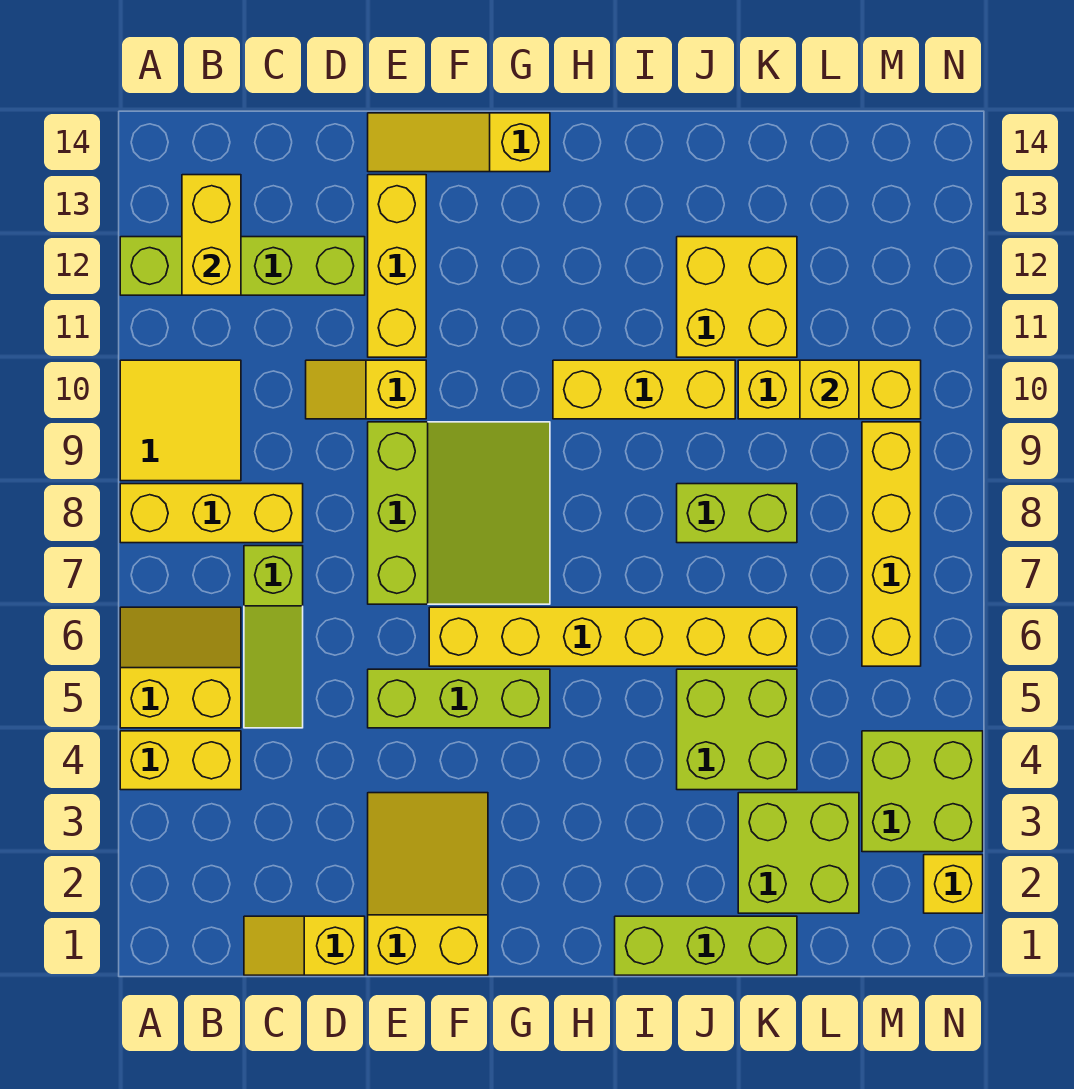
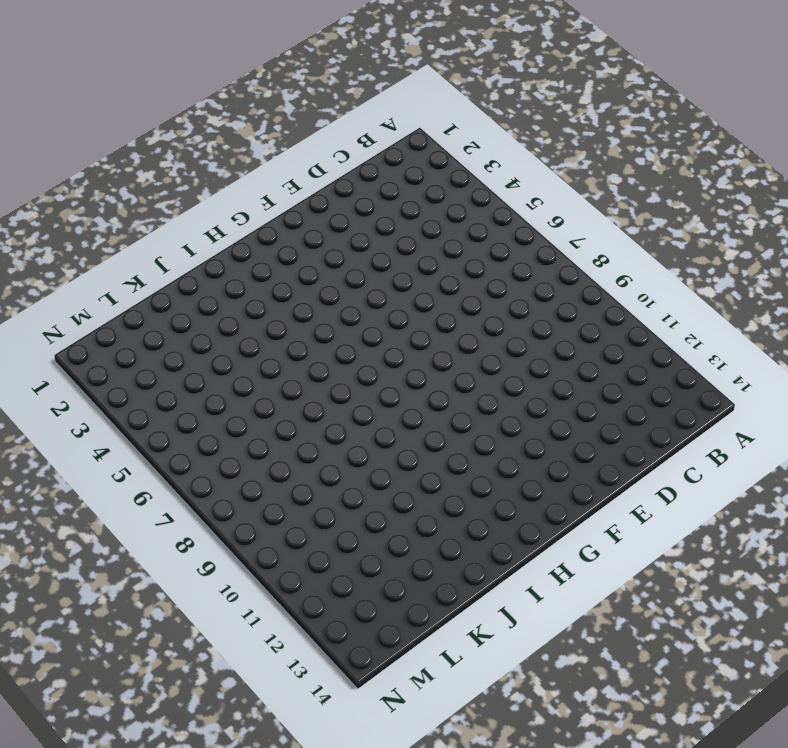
none -> yellow 1x2 brick [120,731,241,790]
none -> yellow 2x2 slope [120,607,241,728]
none -> yellow 1x3 brick [120,484,303,543]

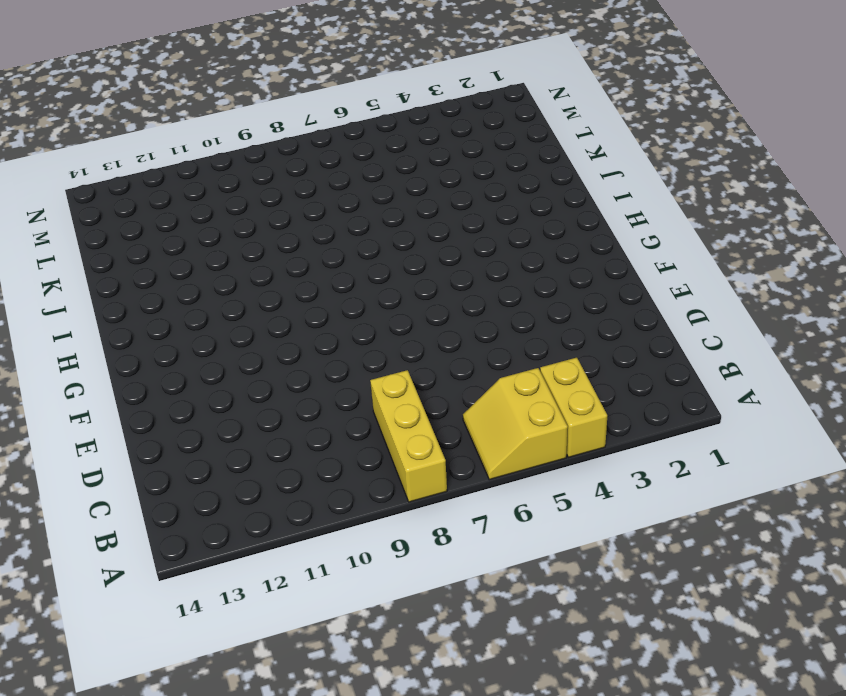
none -> yellow 2x2 tile [120,360,241,481]
none -> lime 1x4 brick [120,237,365,295]
none -> yellow 1x2 slope [244,916,365,975]

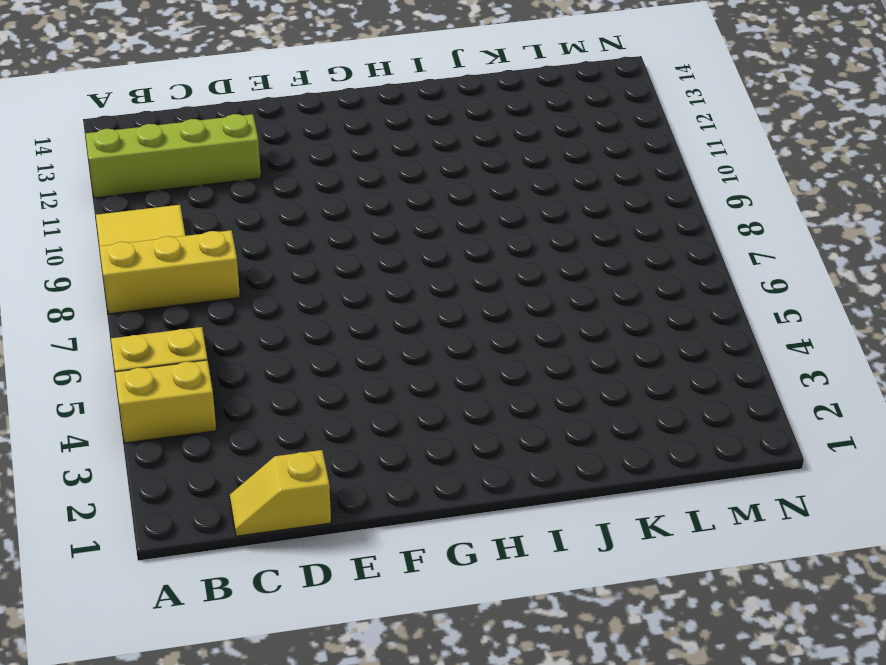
none -> lime 1x3 slope [244,546,303,728]
none -> yellow 1x2 slope [306,360,426,419]
none -> yellow 2x3 slope [368,793,488,975]

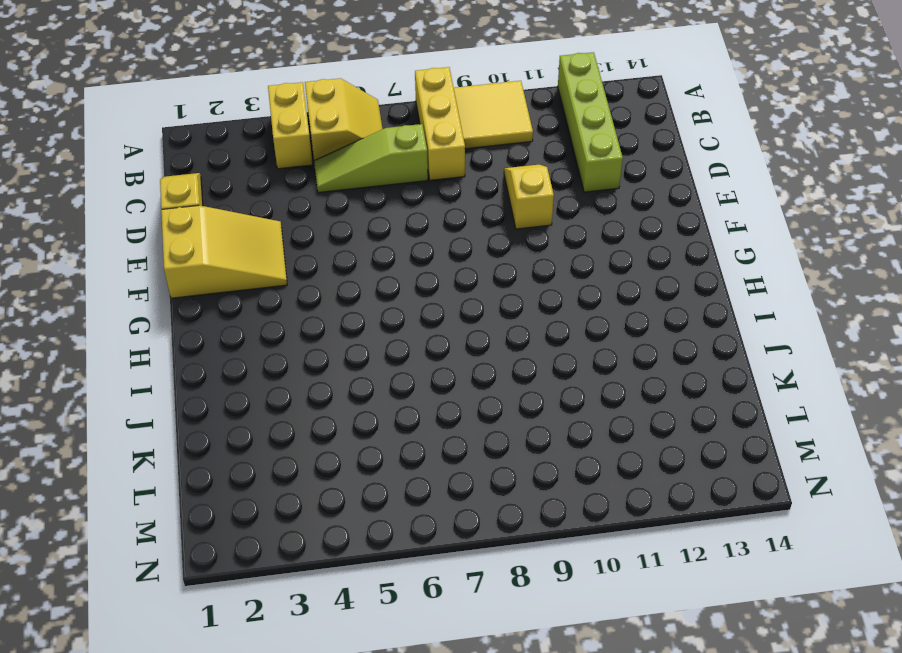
none -> lime 1x3 brick [368,669,550,728]
none -> lime 3x3 slope [368,422,550,604]
none -> yellow 1x3 brick [368,175,426,357]

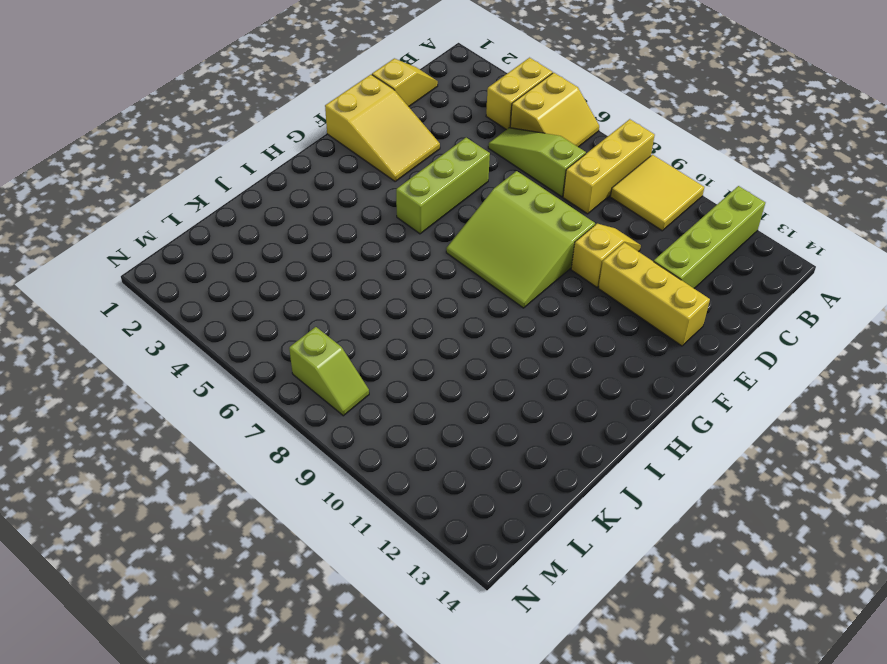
lime 1x2 slope [289,327,369,416] -> yellow 1x4 brick [862,422,921,666]
none -> yellow 1x3 slope [368,113,550,172]
none -> yellow 1x6 brick [429,607,797,666]
none -> yellow 1x3 brick [553,360,735,419]

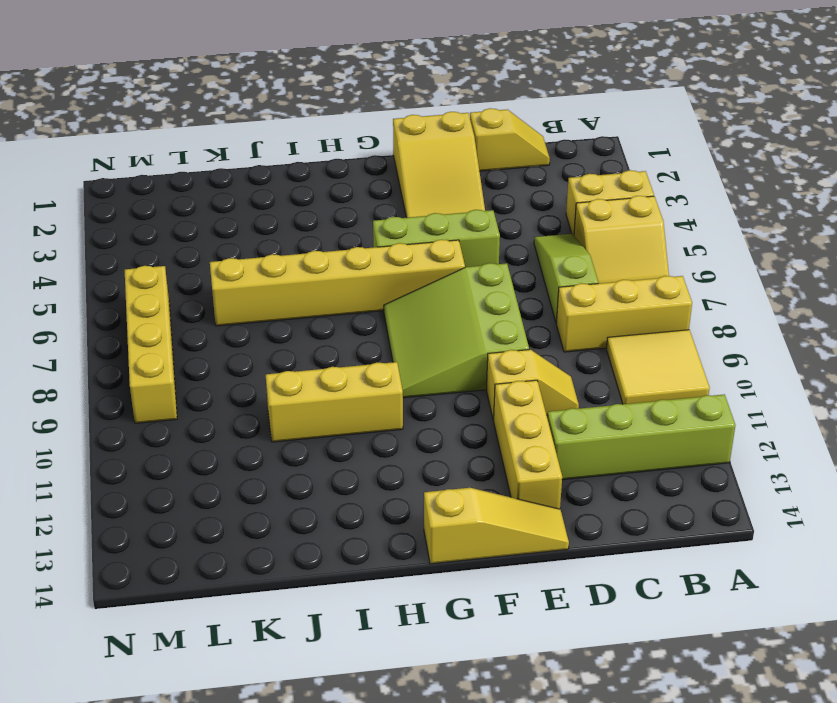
none -> lime 1x3 brick [615,916,797,975]
none -> lime 2x2 brick [677,669,797,790]
none -> lime 1x2 brick [677,484,797,543]

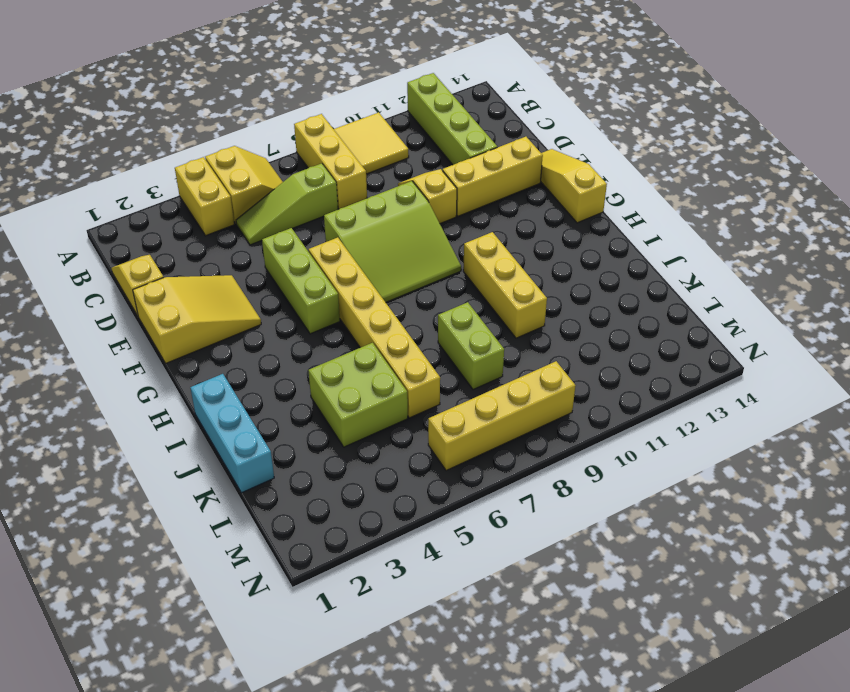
cyan 1x3 brick [190,374,274,493] -> lime 1x3 brick [615,916,797,975]
none -> yellow 2x2 brick [677,237,797,357]
none -> lime 2x2 brick [738,793,859,913]
none -> yellow 1x3 brick [738,360,921,419]

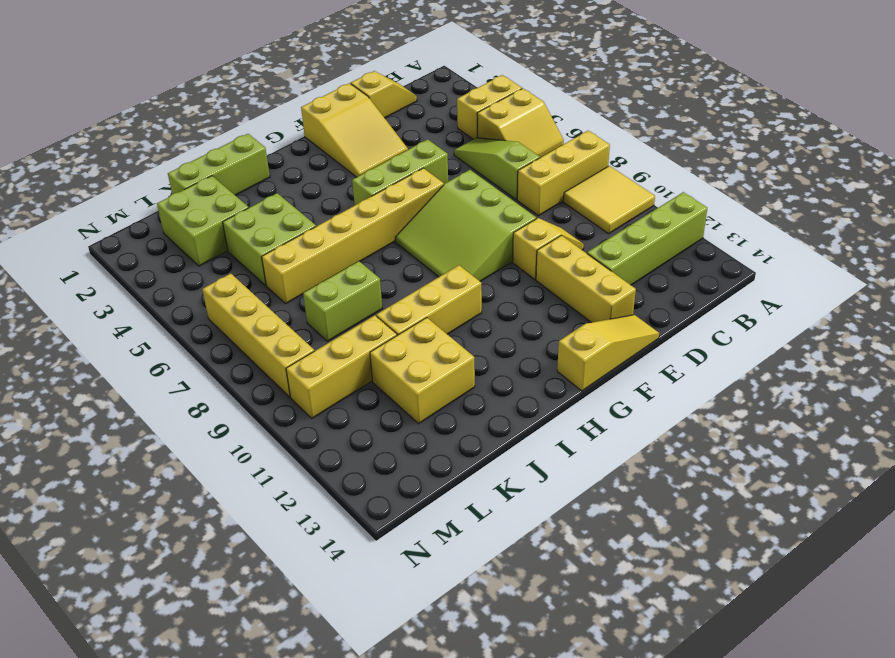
none -> lime 2x2 brick [862,731,983,852]
none -> yellow 1x1 brick [924,855,983,913]
none -> yellow 1x2 brick [182,175,241,295]

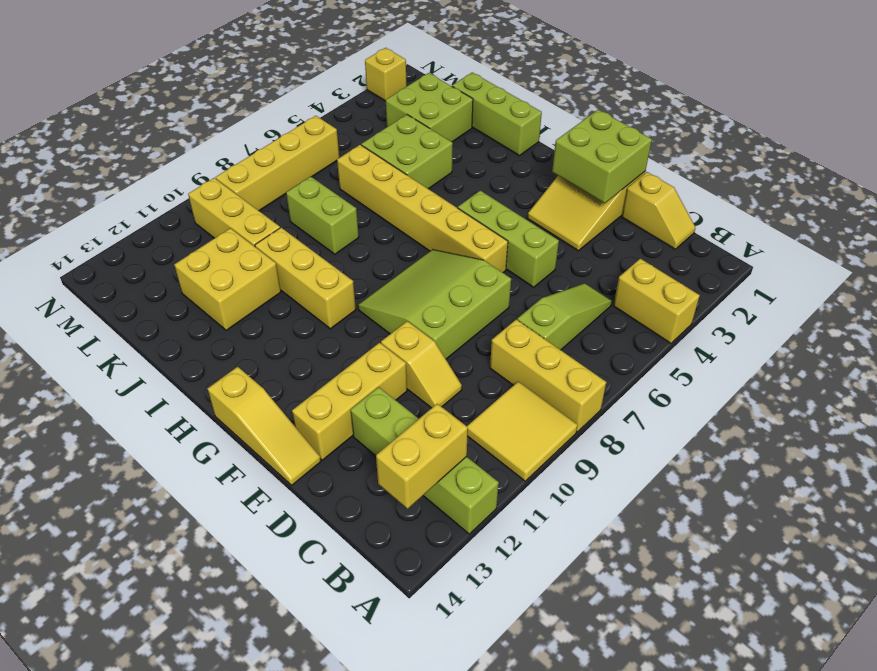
lime 2x2 brick [552,110,652,203] -> lime 2x2 brick moved to [862,731,983,852]
none -> yellow 2x2 slope [120,607,241,728]
none -> yellow 1x1 brick [800,360,859,419]

